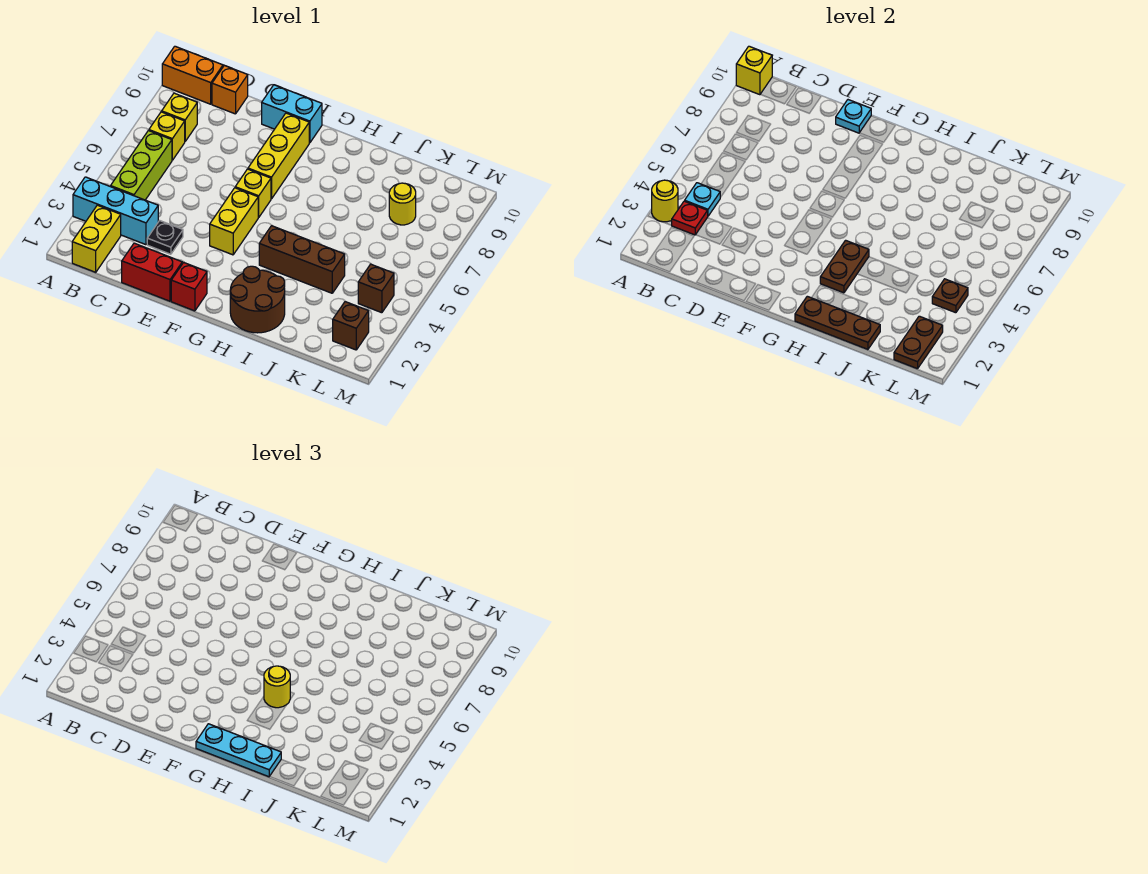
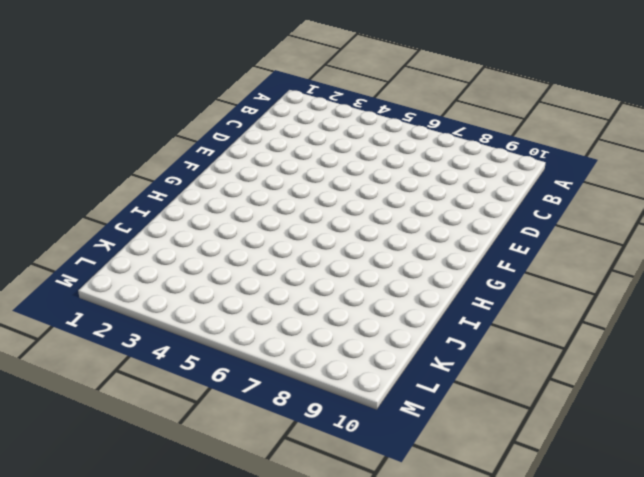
none -> cyan 1x3 brick [73,177,158,245]
none -> orange 1x2 brick [162,46,223,104]
none -> yellow 1x2 brick [72,205,121,272]
none -> lime 1x3 brick [111,131,172,200]

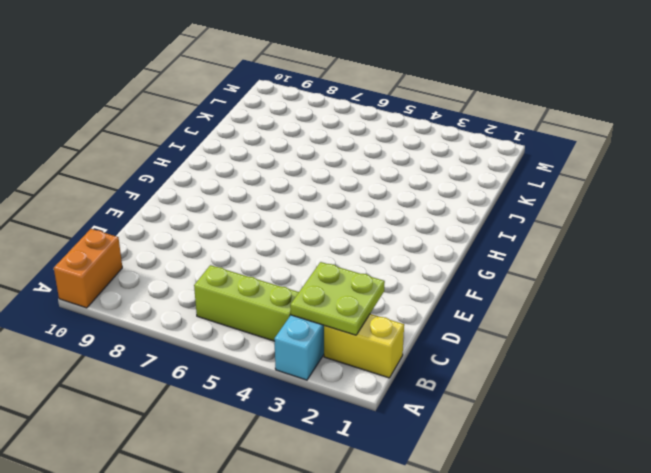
lime 2x2 plate [290,262,385,335] -> red 1x1 plate [671,201,708,235]
none -> yellow 1x1 brick [149,112,185,160]
none -> yellow 1x1 brick [162,93,197,141]
none -> orange 1x1 brick [212,66,248,114]
none -> red 1x2 brick [122,243,182,301]

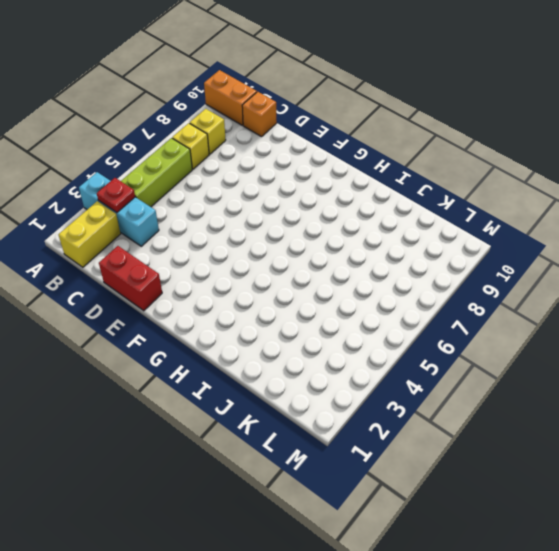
none -> black 1x1 plate [147,221,183,254]
none -> cyan 1x2 brick [262,85,322,143]
none -> red 1x1 brick [171,263,207,311]
none -> yellow 1x2 brick [210,188,259,255]

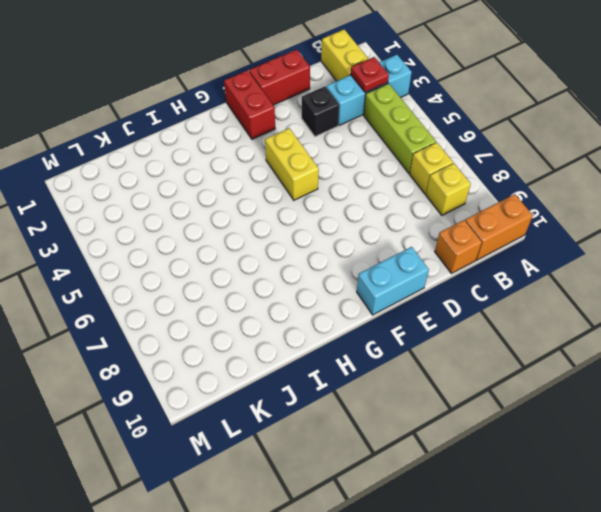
black 1x1 brick [302,86,339,136] -> black 1x1 plate [147,221,183,254]
red 1x2 brick [224,70,275,139] -> red 1x1 brick [171,263,207,311]
none -> yellow 1x1 brick [235,169,271,217]
none -> yellow 1x3 brick [248,113,309,199]
none -> brown 2x2 round brick [230,266,285,333]
none -> brown 1x3 brick [259,226,345,293]

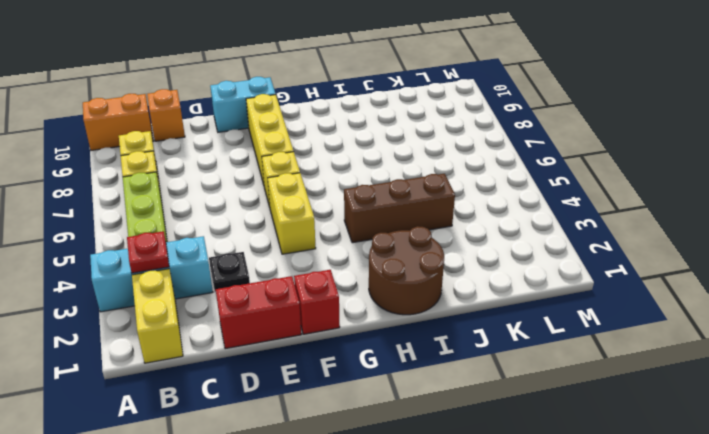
none -> yellow 1x1 round brick [389,183,416,225]
none -> brown 1x1 brick [333,302,369,350]
none -> brown 1x1 brick [358,264,394,313]
none -> yellow 1x1 round brick [652,180,678,222]

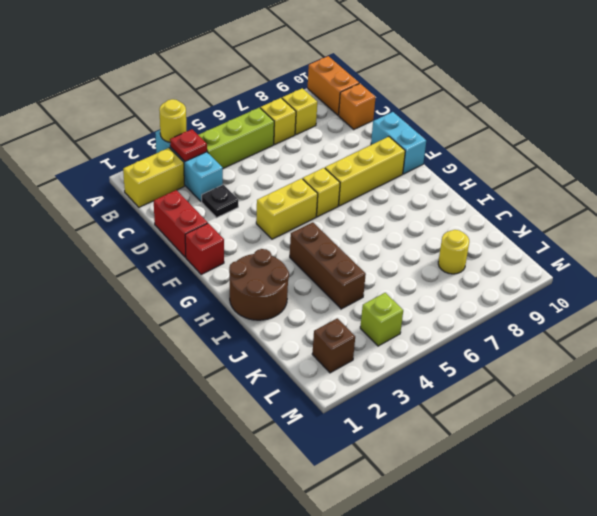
lime 1x1 brick [360,293,403,346] -> brown 1x1 brick [358,264,394,313]
none -> yellow 1x1 brick [736,46,772,95]
none -> cyan 1x1 plate [685,183,720,216]
none -> cyan 1x1 plate [836,100,871,133]
none -> brown 1x3 plate [795,296,880,349]

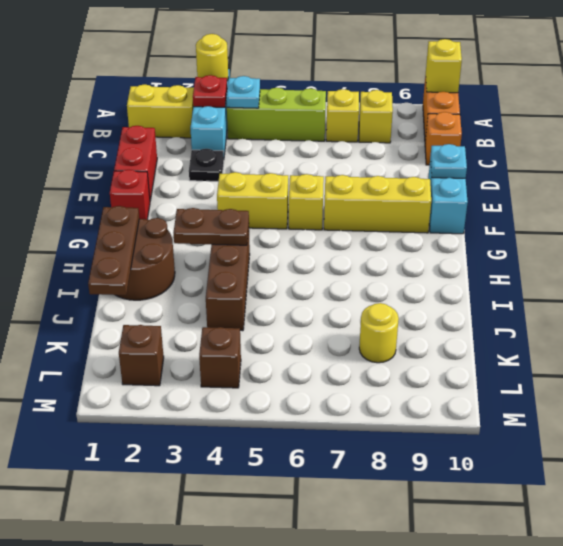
none -> brown 1x2 plate [894,316,943,369]
none -> brown 1x1 plate [932,279,968,313]
none -> cyan 1x3 plate [196,724,281,777]
none -> yellow 1x1 round brick [264,666,290,708]

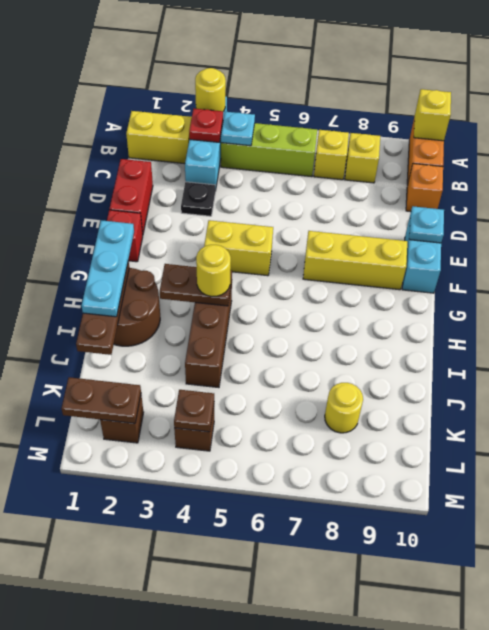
none -> yellow 1x1 brick [235,169,271,217]

